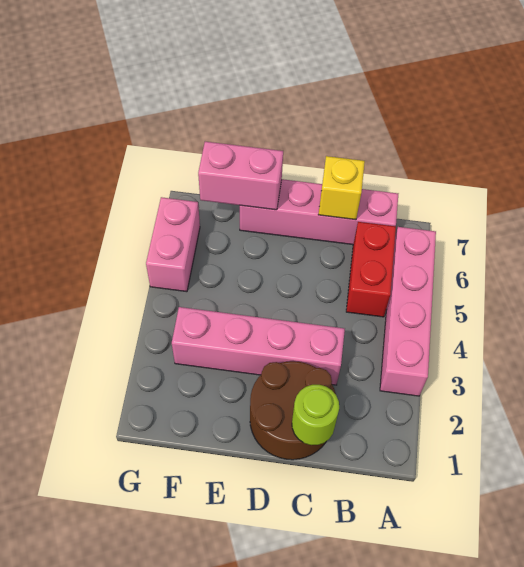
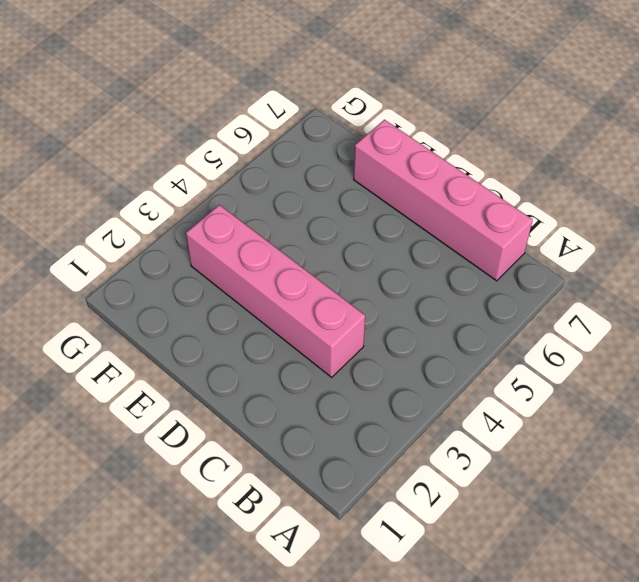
none -> pink 1x4 brick [380,227,436,396]
none -> red 1x2 brick [346,222,396,317]

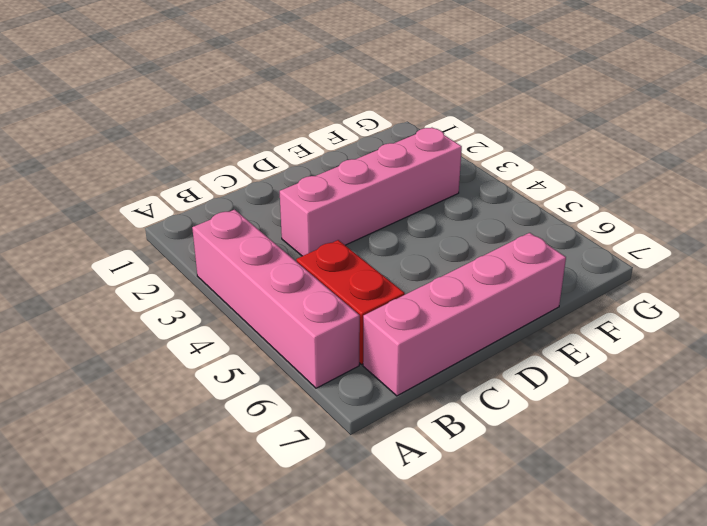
none -> brown 2x2 round brick [250,361,336,460]
none -> pink 1x2 brick [146,197,200,292]

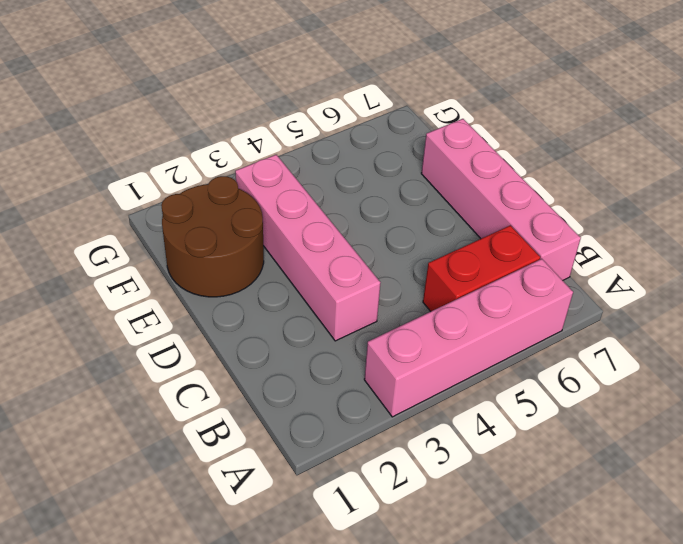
brown 2x2 round brick [161,176,264,297] -> brown 2x2 round brick moved to [250,361,336,460]
none -> pink 1x2 brick [146,197,200,292]
none -> lime 1x1 round brick [292,385,339,445]

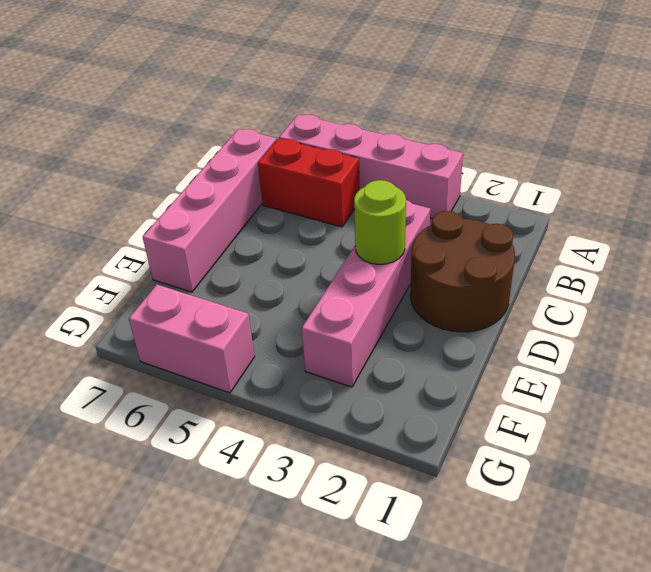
lime 1x1 round brick [354,180,406,264] -> lime 1x1 round brick moved to [292,385,339,445]
none -> yellow 1x1 brick [318,156,365,220]
none -> pink 1x2 brick [198,142,283,210]

